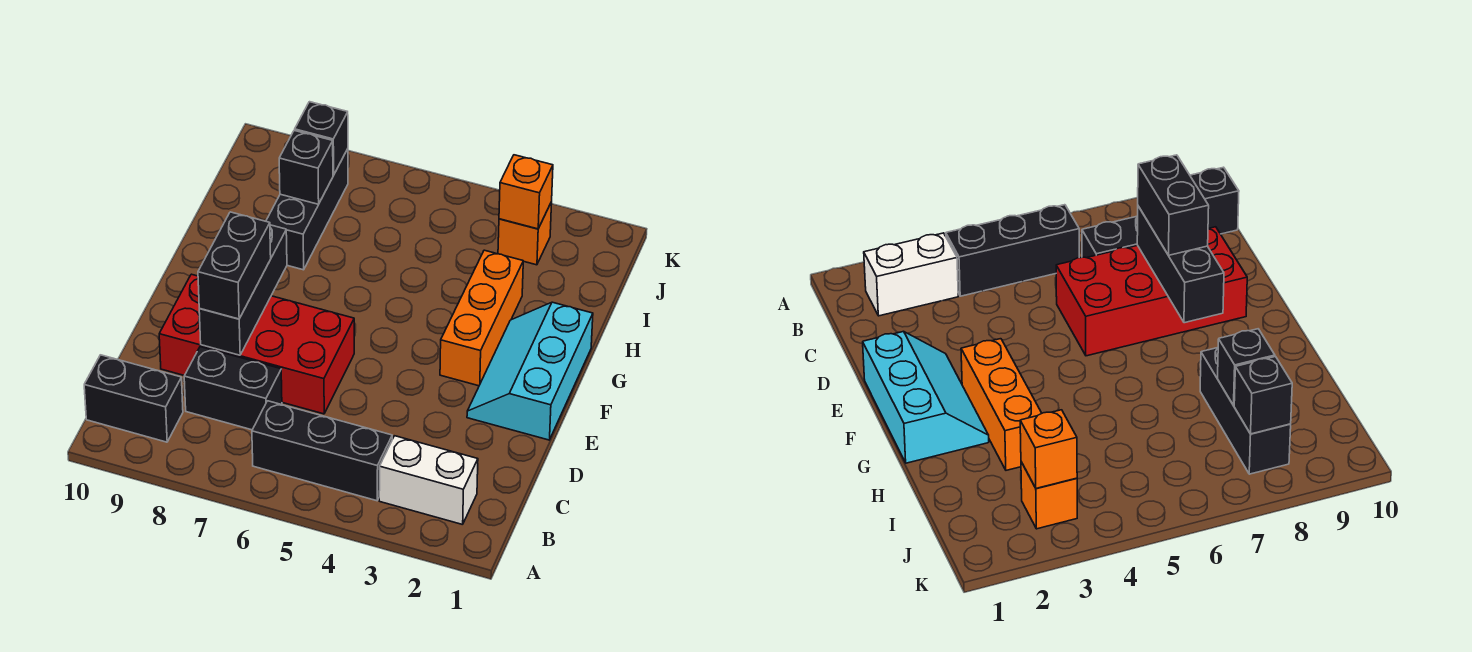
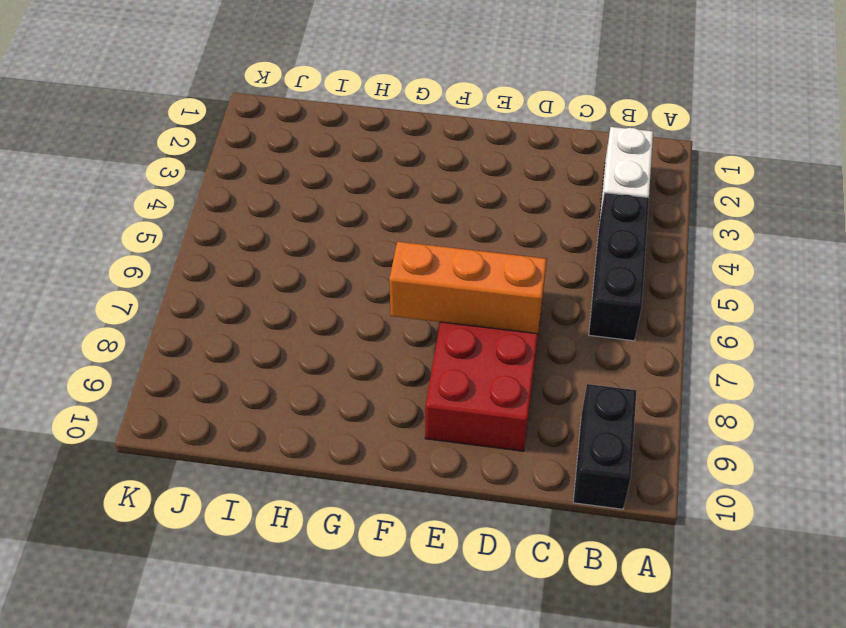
orange 1x3 brick [389,242,547,334] -> orange 1x3 brick moved to [440,250,523,386]
none -> black 1x2 brick [184,347,282,430]
none -> cyan 2x3 slope [467,302,593,440]
none -> black 1x3 brick [266,149,348,270]

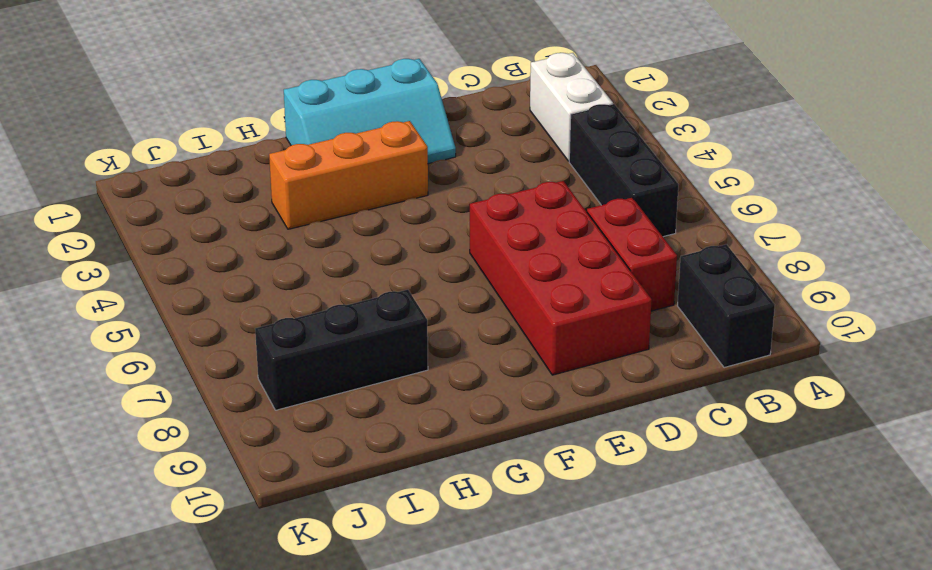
red 1x2 brick [587,198,677,311] -> black 1x2 brick [184,347,282,430]
none -> orange 1x1 brick [498,202,552,265]
none -> black 1x3 brick [199,225,287,355]
none -> black 1x1 brick [279,130,333,204]

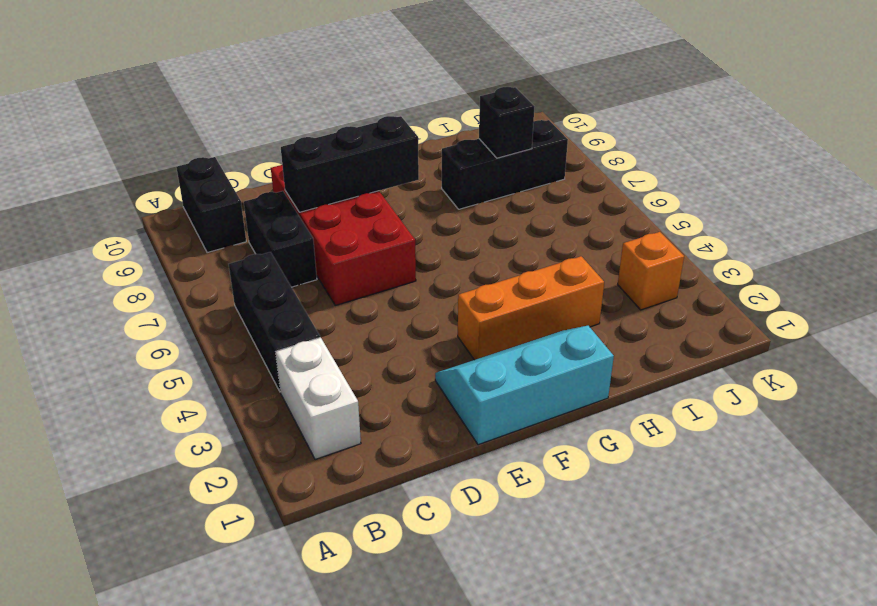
none -> orange 1x1 brick [499,155,553,229]
none -> black 1x1 brick [295,102,348,175]
none -> black 1x2 brick [198,212,271,319]

